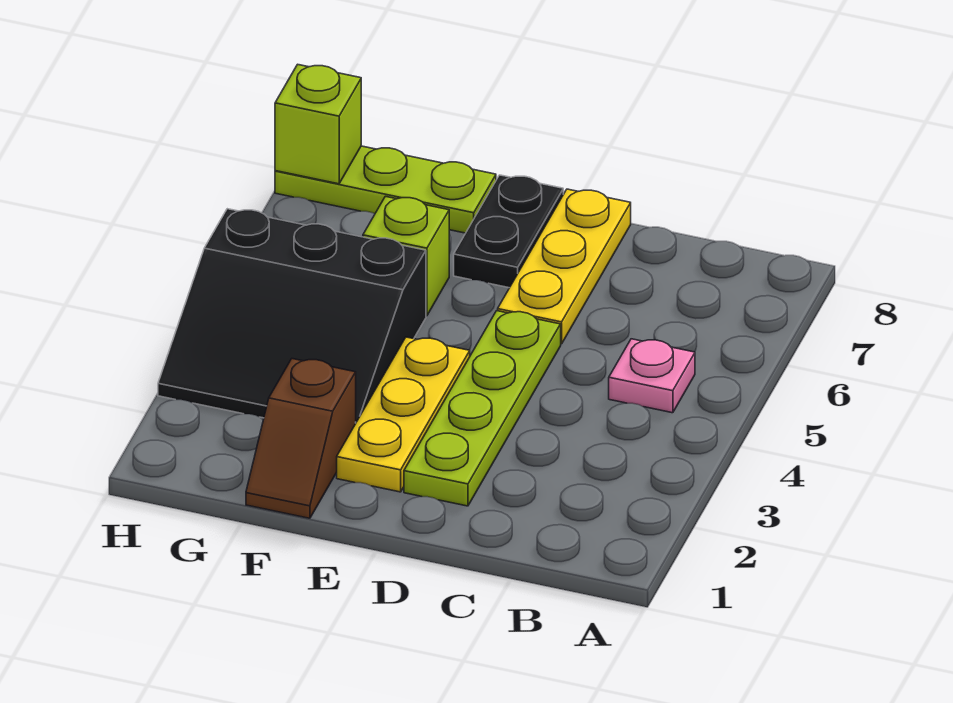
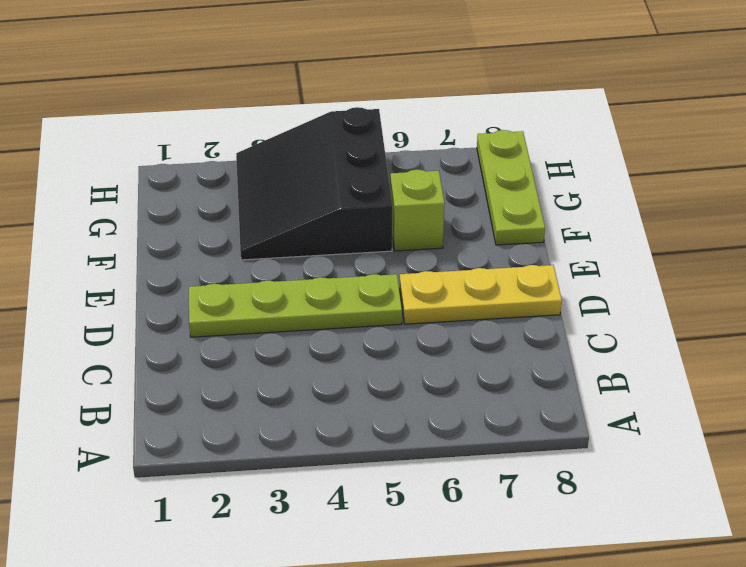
none -> pink 1x1 plate [609,339,695,413]
none -> yellow 1x3 plate [337,337,470,492]

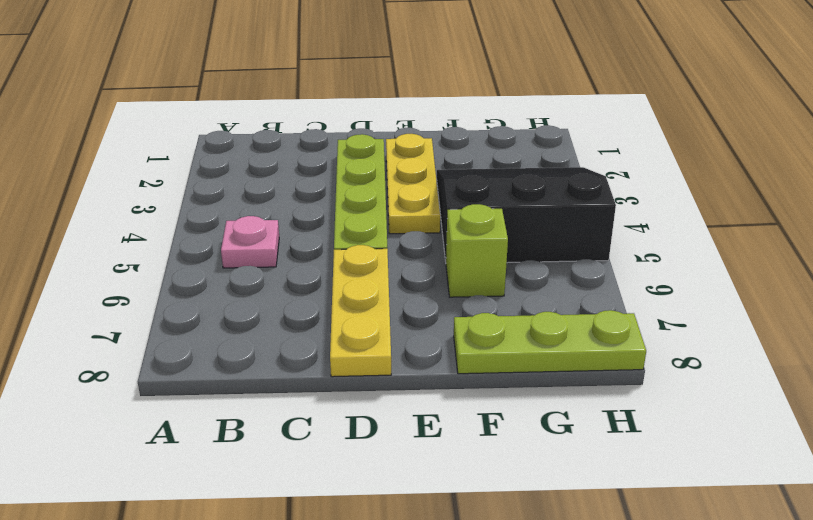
none -> black 1x2 plate [454,175,563,288]
none -> brown 1x2 slope [246,359,356,518]

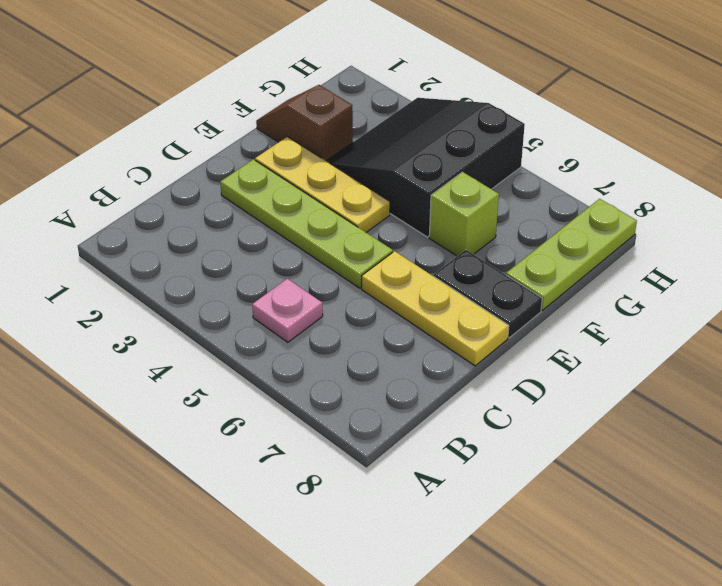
none -> lime 1x1 brick [275,64,361,184]

